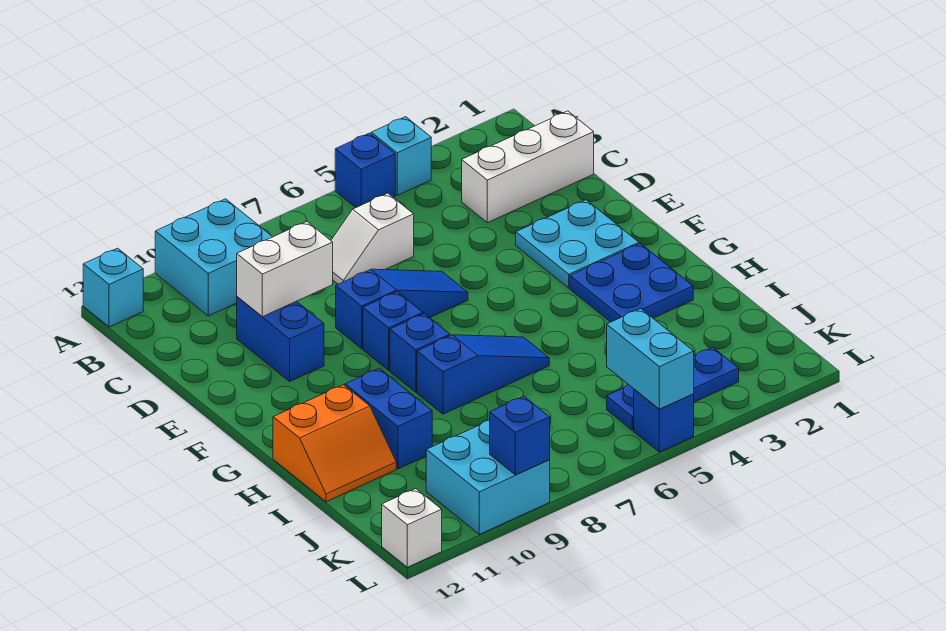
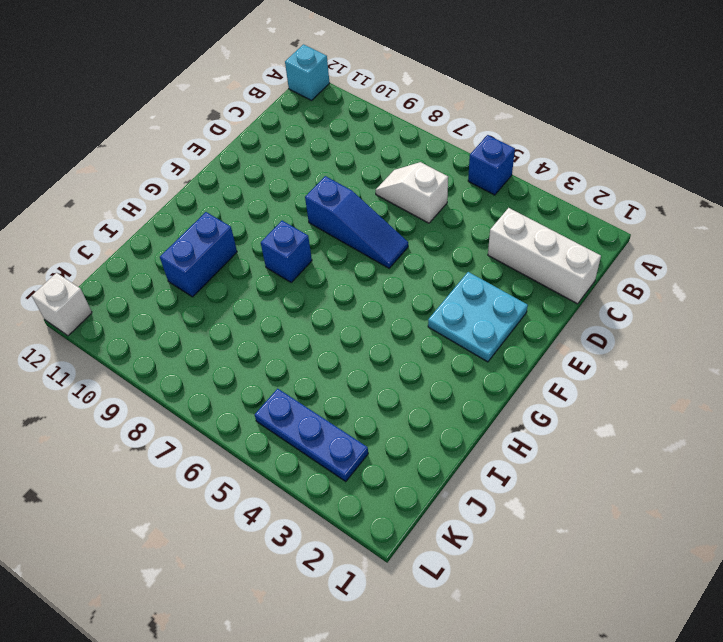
none -> cyan 1x1 brick [371,117,432,195]
none -> cyan 2x2 brick [155,199,272,316]
none -> blue 1x2 brick [237,297,324,381]

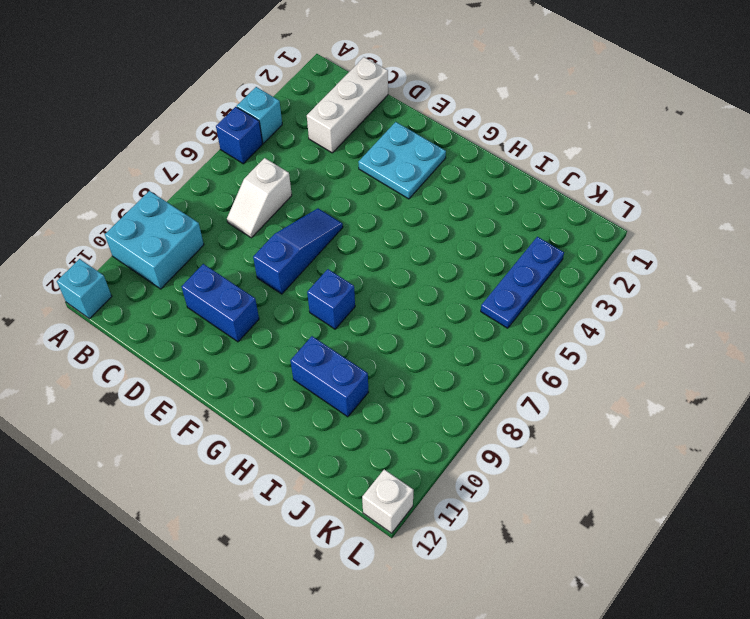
none -> blue 1x1 brick [363,292,423,370]
none -> blue 2x2 plate [570,244,693,322]
none -> blue 1x3 slope [417,335,549,414]

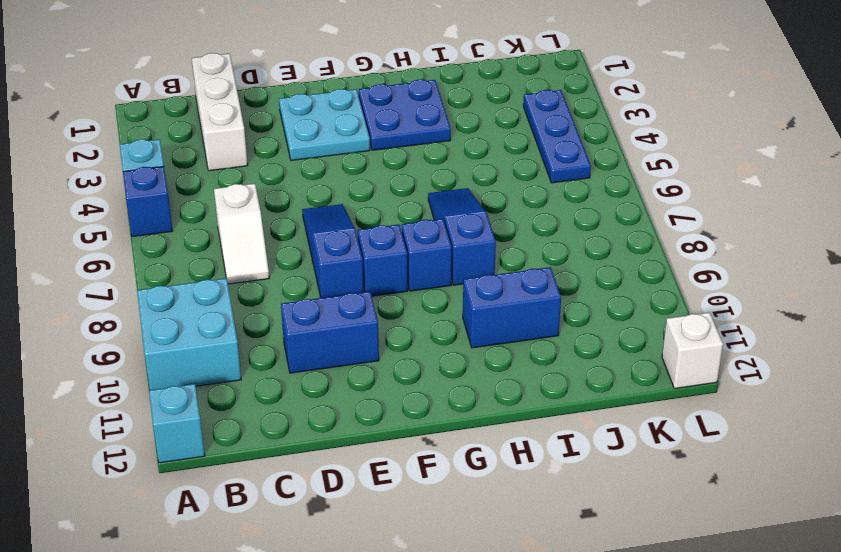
none -> orange 2x2 slope [273,385,396,502]
none -> cyan 2x2 brick [426,420,550,534]
none -> blue 1x1 brick [634,389,694,452]

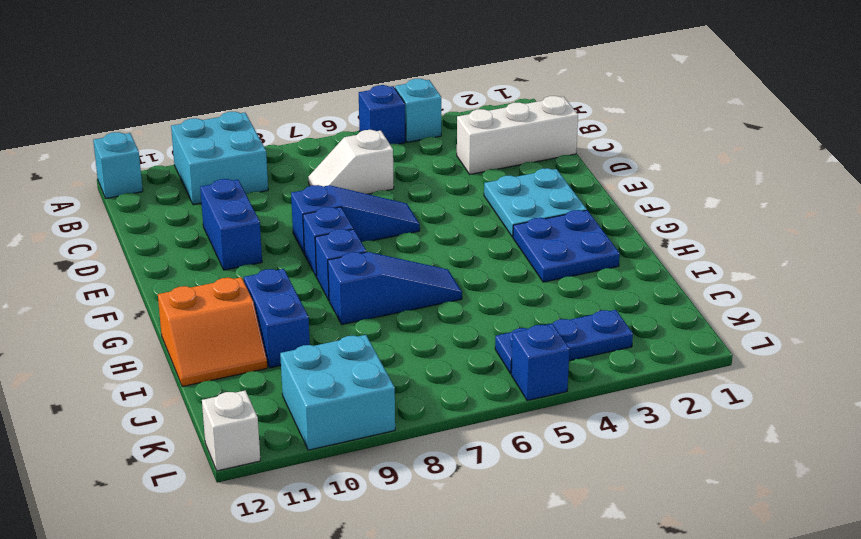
none -> white 1x2 brick [237,221,333,317]
none -> cyan 1x2 brick [607,309,694,409]
none -> blue 1x1 brick [490,396,550,475]

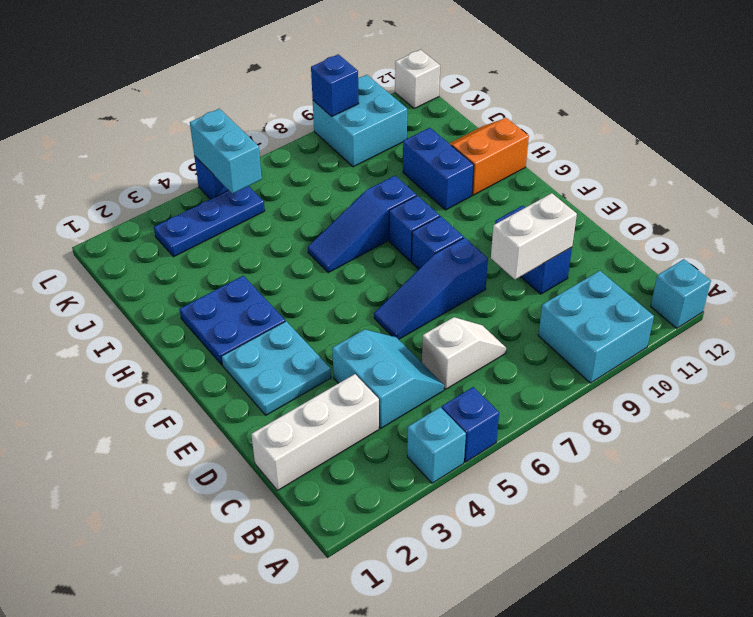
cyan 2x2 slope [332,329,444,428] -> none

